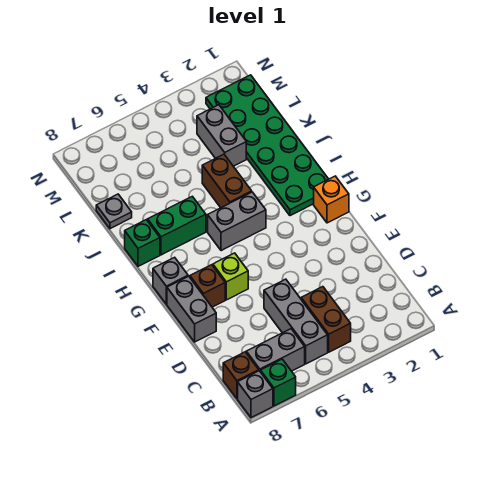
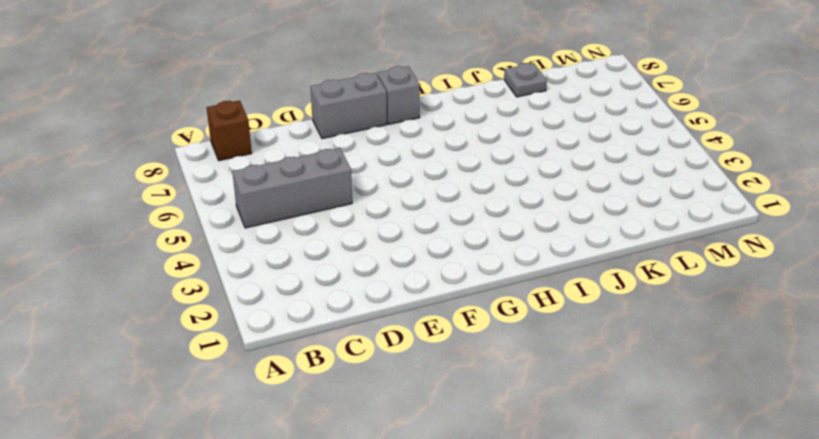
none -> green 1x1 brick [261,359,296,406]
none -> grey 1x1 brick [238,371,273,418]
none -> brown 1x2 brick [301,287,351,352]

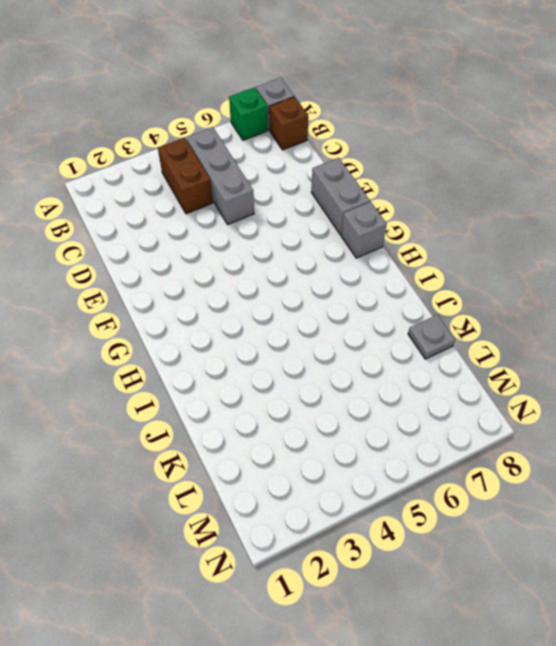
none -> grey 1x2 brick [246,329,305,372]
none -> lime 1x1 brick [213,253,248,300]
none -> brown 1x1 brick [190,265,225,307]

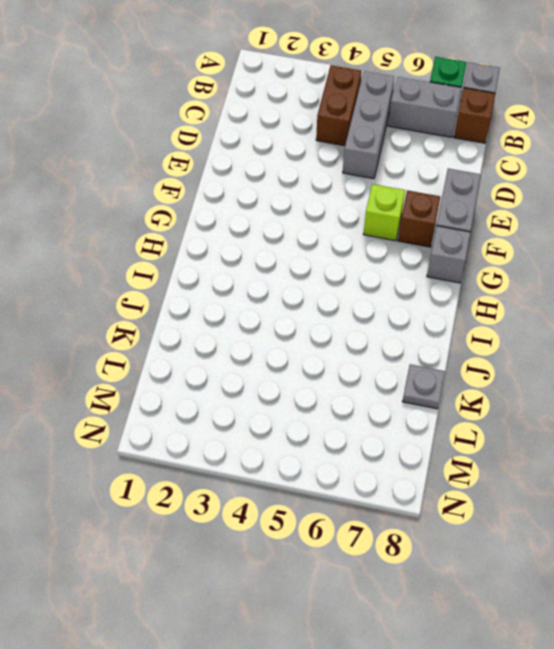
none -> orange 1x1 brick [314,176,349,223]
none -> green 2x6 plate [206,75,328,216]
none -> grey 1x2 brick [208,192,266,251]

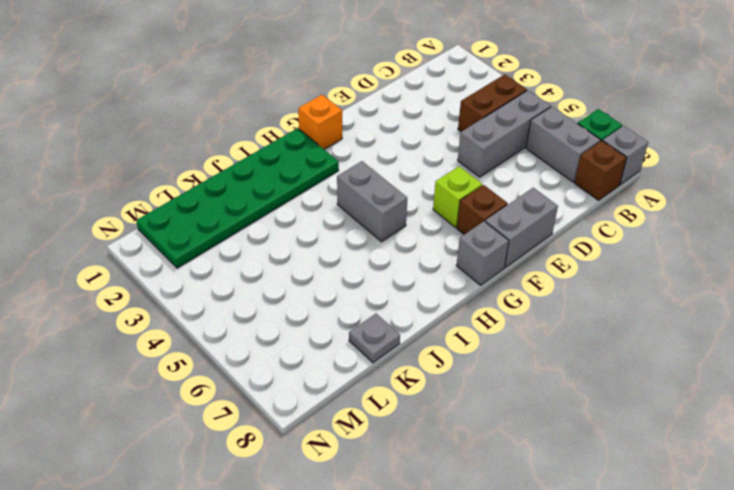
none -> brown 1x2 brick [202,154,252,208]
none -> green 1x2 brick [148,196,206,255]
none -> green 1x1 brick [125,220,160,266]

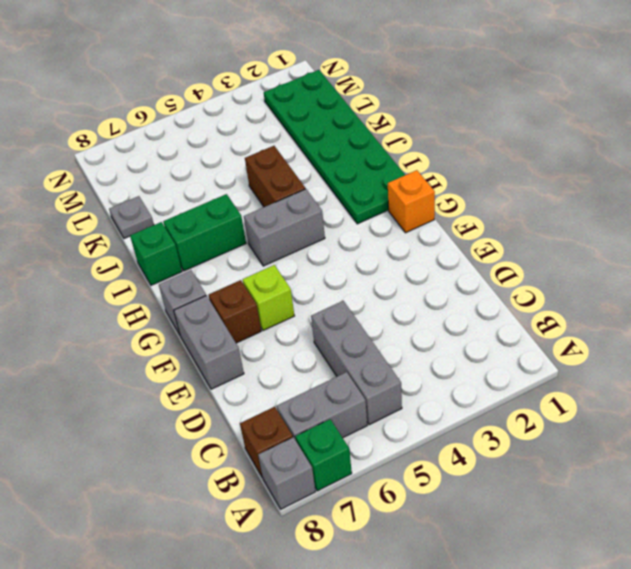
none -> brown 1x2 brick [301,287,351,352]
none -> grey 1x2 brick [197,105,246,166]

